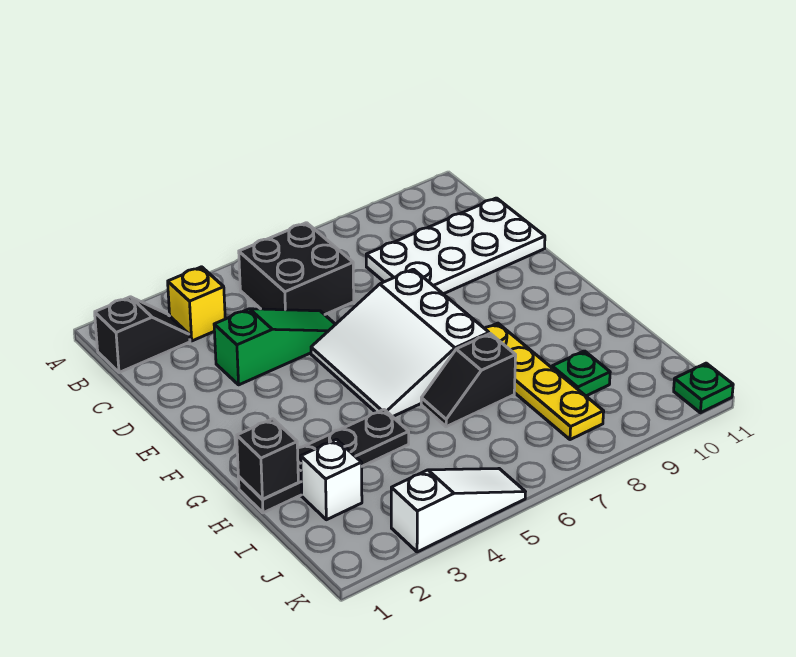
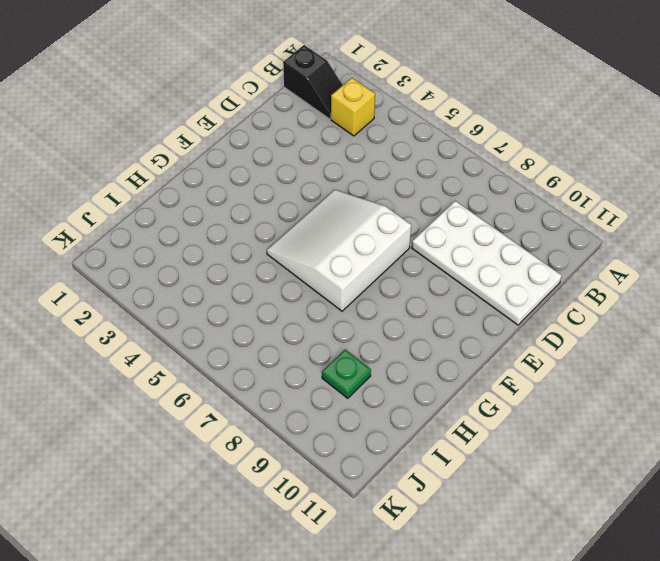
none -> black 2x2 brick [239,223,354,315]
none -> green 1x3 slope [214,309,336,385]
none -> yellow 1x4 plate [485,323,604,440]

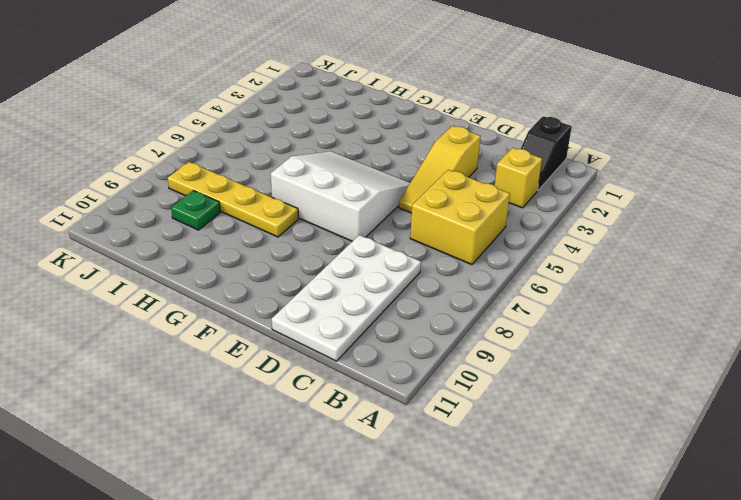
yellow 2x2 brick [410,170,510,265] -> black 2x2 brick [239,223,354,315]
yellow 1x3 slope [399,126,481,213] -> green 1x3 slope [214,309,336,385]
none -> black 1x4 plate [239,410,409,513]
none -> black 1x2 slope [421,334,516,427]
none -> white 1x1 brick [301,439,362,520]

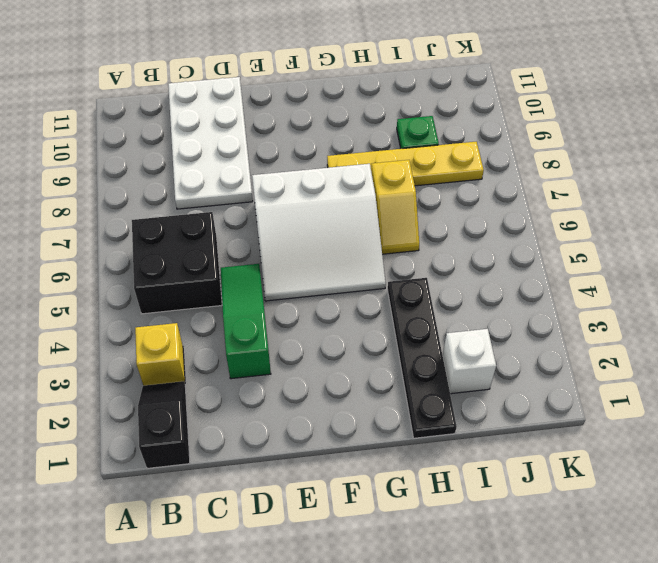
yellow 1x2 slope [371,160,419,254] -> black 1x2 slope [421,334,516,427]
none -> white 1x3 slope [391,469,525,552]
none -> green 1x1 plate [674,363,733,413]
none -> black 1x1 brick [237,419,298,499]

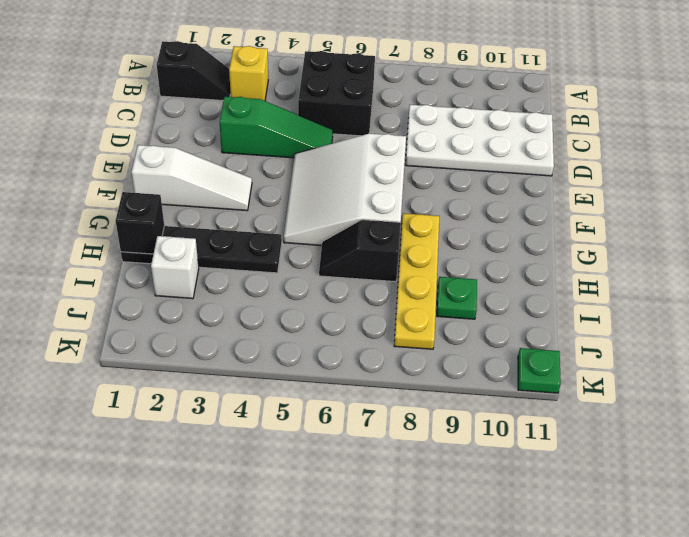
white 1x3 slope [131,145,252,211] -> white 1x3 slope moved to [391,469,525,552]

